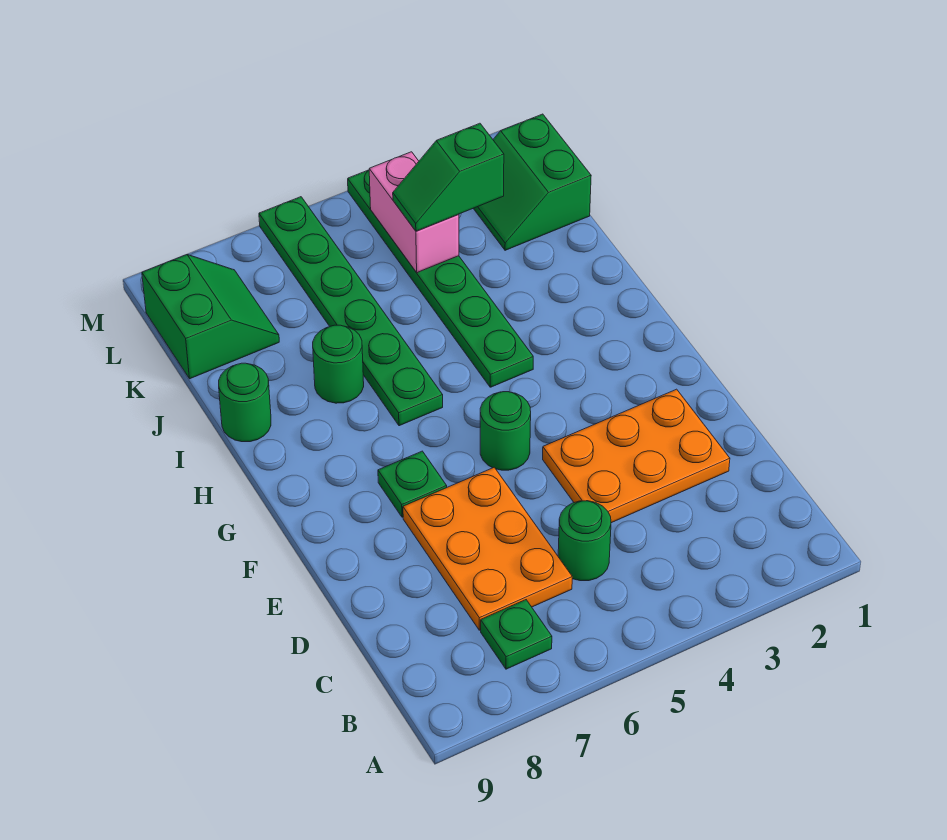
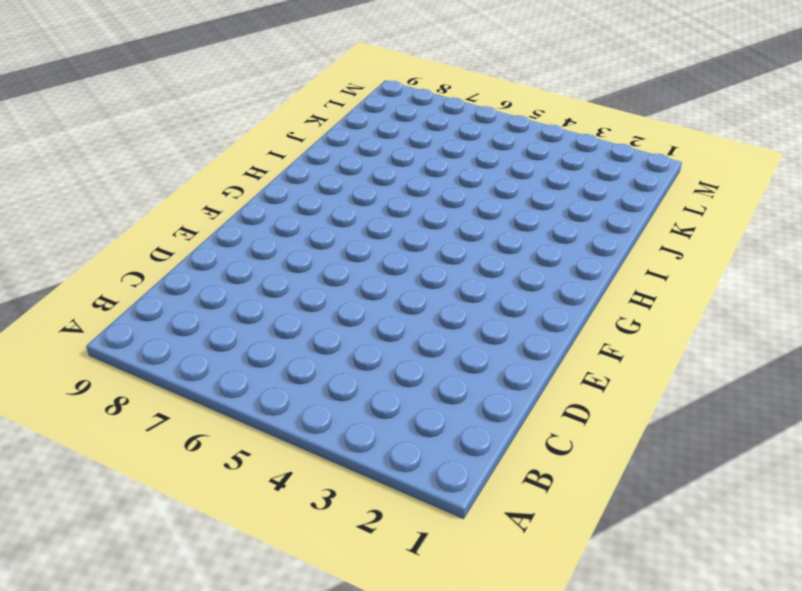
none -> green 1x1 plate [481,600,552,669]
none -> green 1x1 round brick [558,501,611,581]
none -> orange 2x3 plate [403,467,572,630]

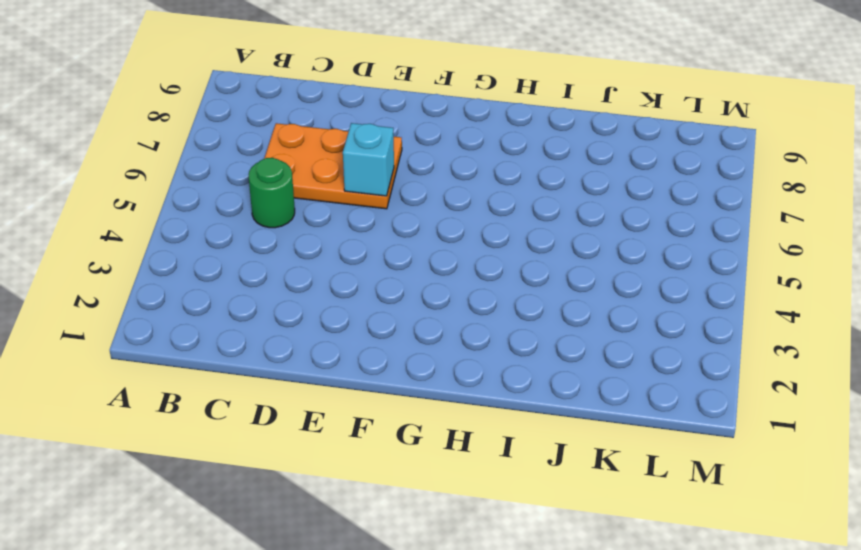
cyan 1x1 brick [343,123,394,196] -> none
none -> green 1x1 plate [481,600,552,669]
none -> orange 2x3 plate [543,389,730,523]
none -> green 1x1 round brick [480,392,531,470]

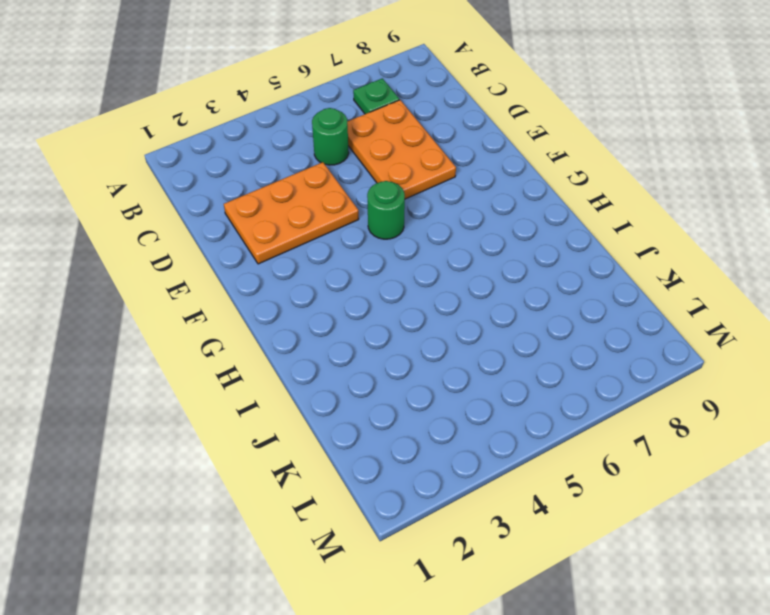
none -> green 1x1 plate [378,451,447,517]
none -> green 1x6 plate [348,170,533,387]
none -> green 1x6 plate [259,197,443,426]

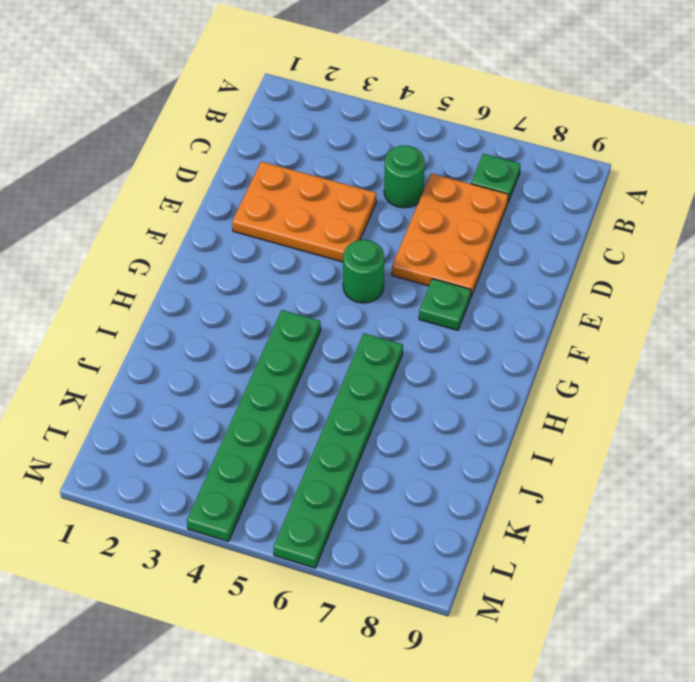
none -> green 1x1 round brick [313,325,364,403]
none -> green 1x1 round brick [219,363,271,442]
none -> green 2x2 slope [473,114,591,250]

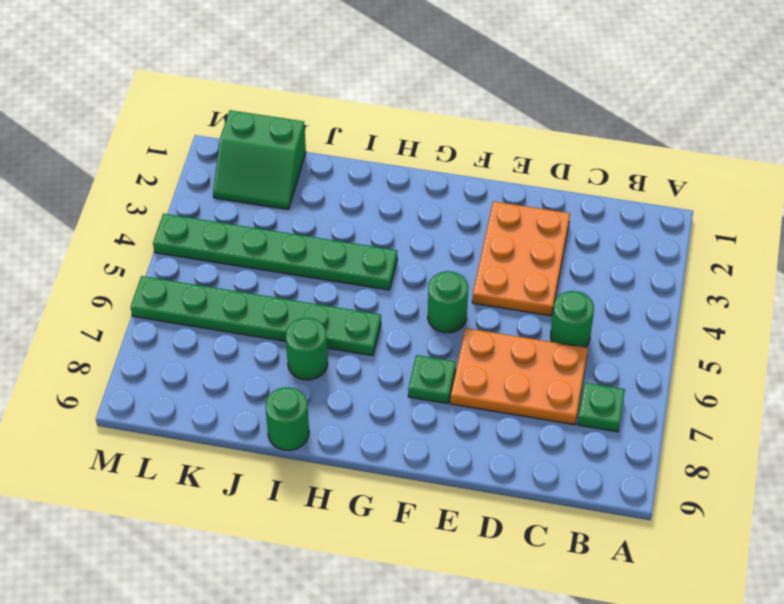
none -> green 2x2 slope [142,255,279,379]
none -> pink 1x2 brick [369,152,459,273]
none -> green 1x2 slope [393,123,504,231]

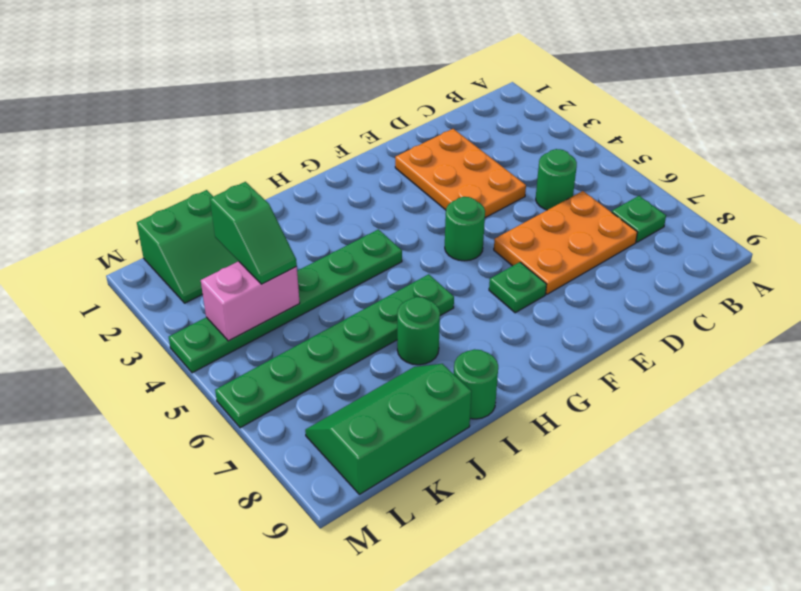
green 2x3 slope [305,364,472,494] -> green 2x2 slope [142,255,279,379]

